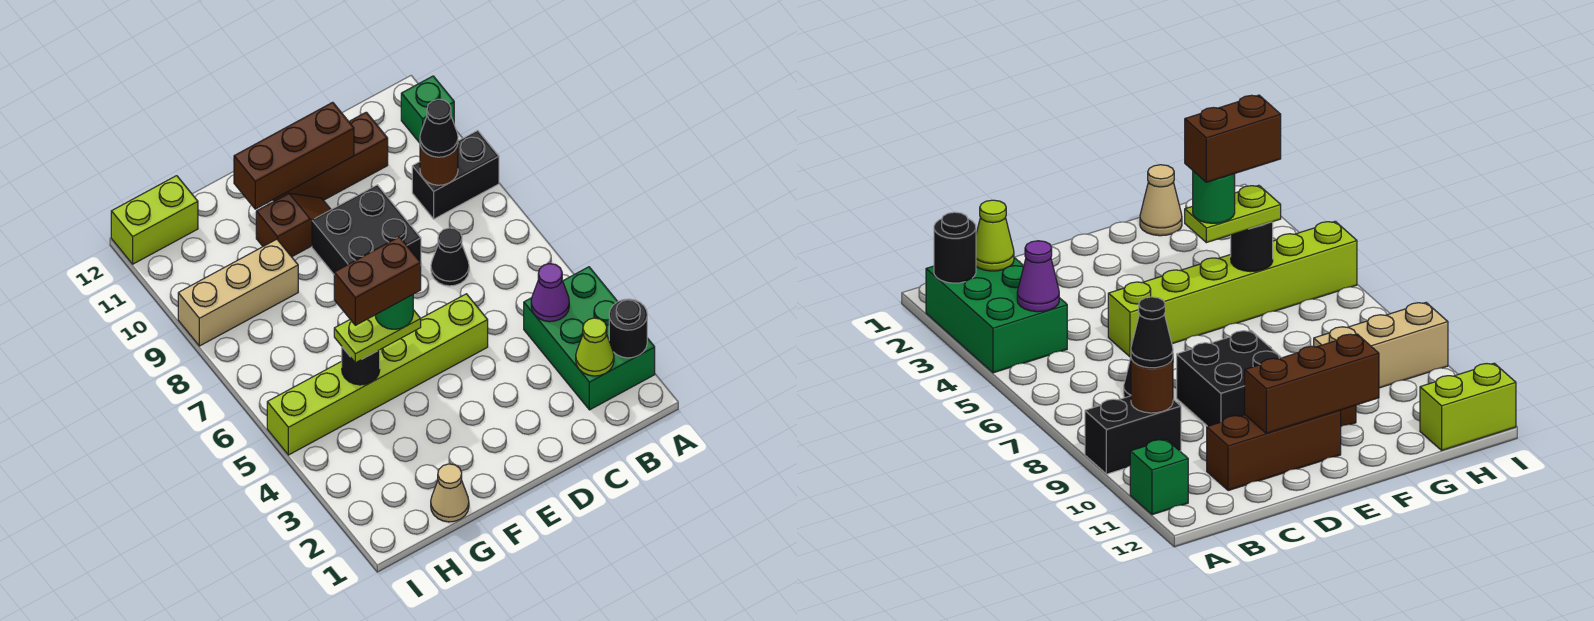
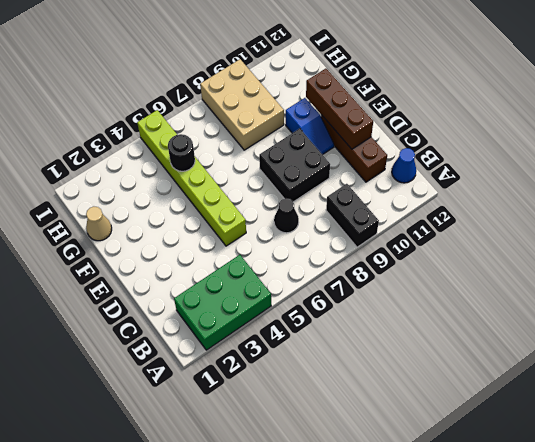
blue 1x1 cone [392,148,416,183] -> none
blue 1x2 slope [286,98,334,155] -> brown 1x2 slope [256,193,331,257]
tan 2x3 brick [200,59,284,150] -> tan 1x3 brick [178,239,298,346]
none -> green 1x1 brick [401,76,454,143]
none -> lime 1x2 brick [111,176,198,264]
none -> black 1x1 round brick [609,299,647,358]

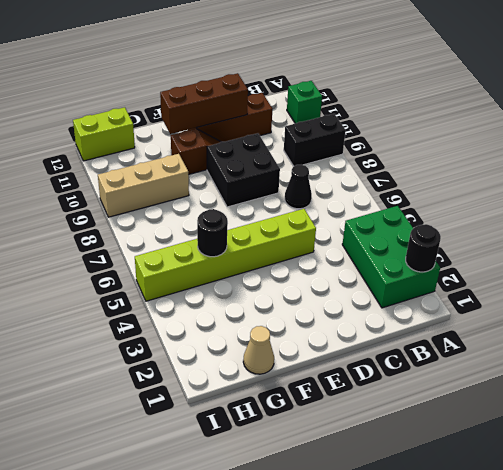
none -> lime 1x1 cone [576,318,614,376]
none -> purple 1x1 cone [531,264,569,322]
none -> brown 1x1 round brick [420,145,458,185]

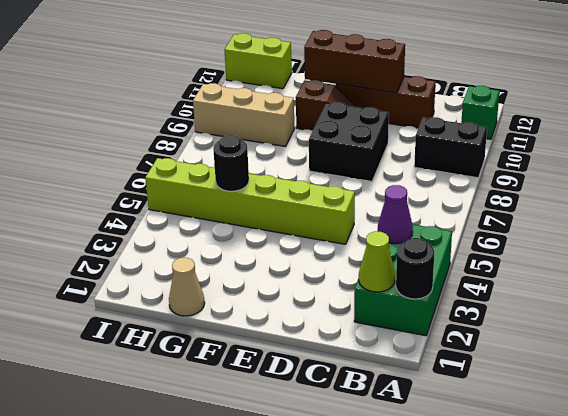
none -> black 1x1 cone [431,228,469,286]
none -> brown 1x1 round brick [420,145,458,185]
none -> black 1x1 cone [420,99,458,157]

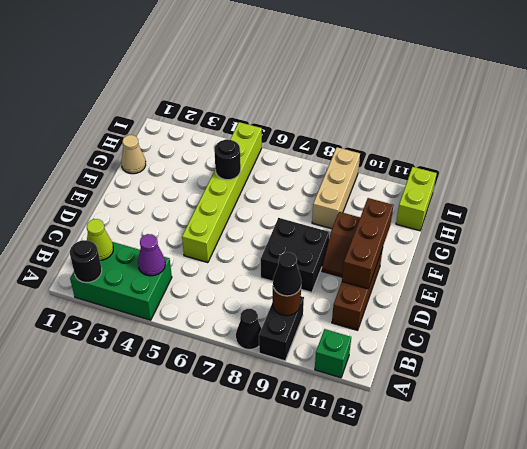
black 1x1 cone [236,309,262,349] -> black 1x1 cone moved to [431,228,469,286]
none -> lime 1x2 plate [334,310,421,363]
none -> green 1x1 round brick [375,295,413,329]
none -> brown 1x2 brick [334,237,421,325]

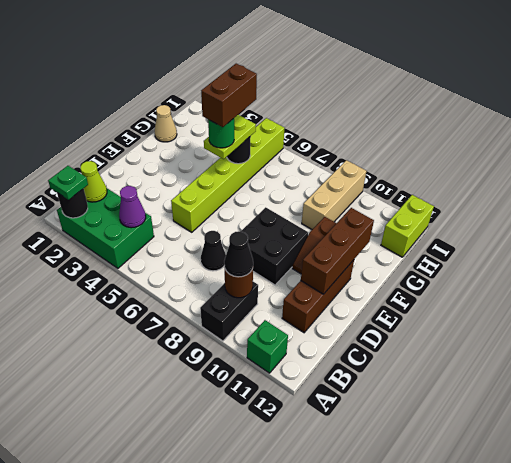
green 1x1 plate [48,166,88,200] -> none

